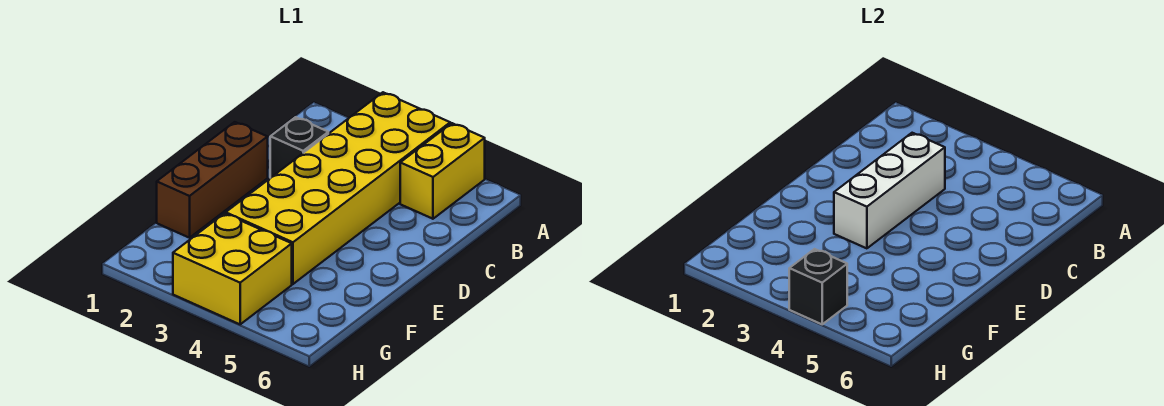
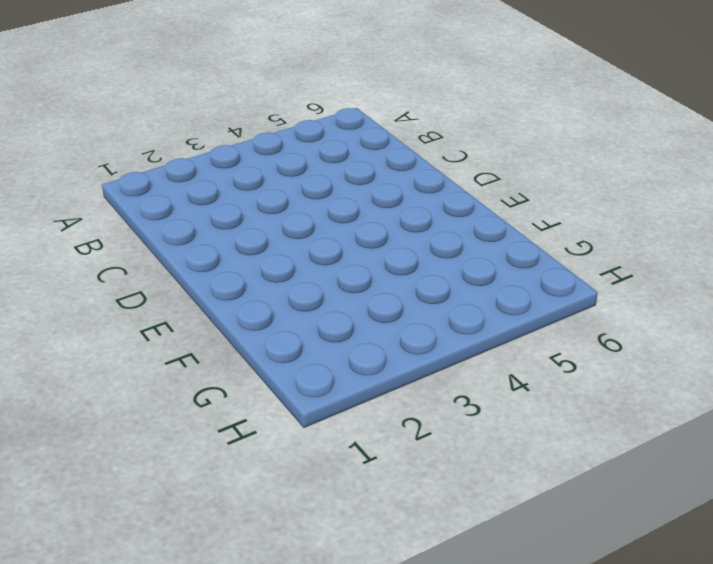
none -> yellow 2x6 brick [226,92,450,284]
none -> yellow 1x2 brick [400,123,485,219]

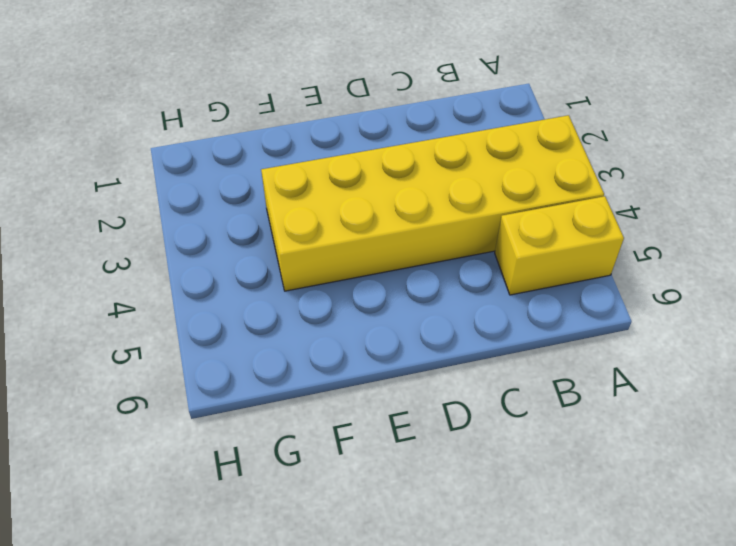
none -> black 1x1 brick [270,117,328,178]
none -> brown 1x3 brick [157,122,268,238]

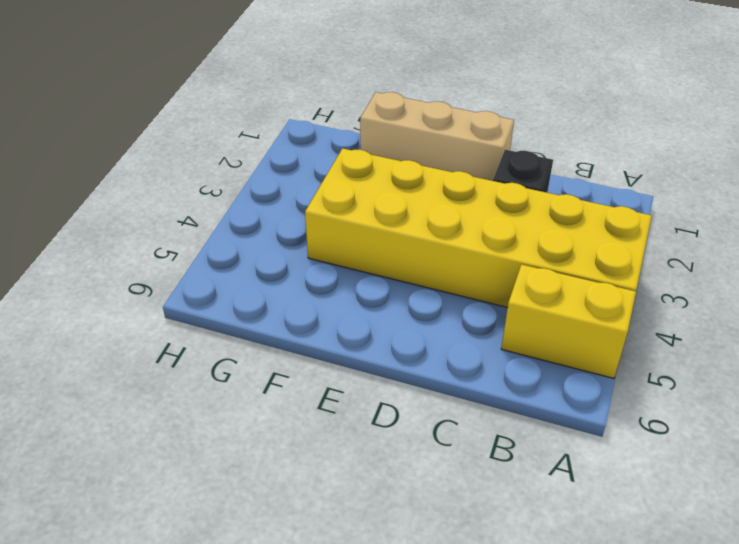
tan 1x3 brick [360,92,514,181] -> brown 1x3 brick [157,122,268,238]
none -> yellow 2x2 brick [173,213,292,324]
none -> white 1x3 brick [834,133,945,248]

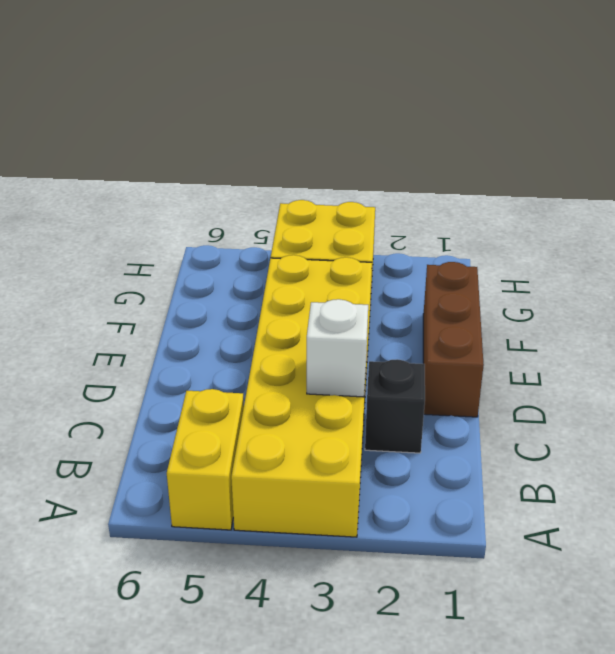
white 1x1 brick [307,299,368,397] -> white 1x3 brick [834,133,945,248]
none -> black 1x1 brick [789,249,847,324]

